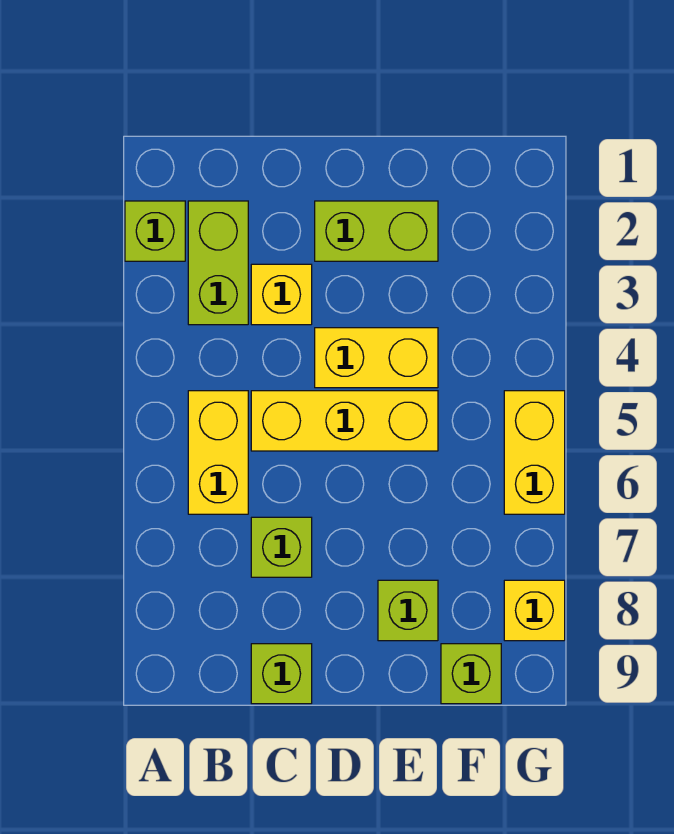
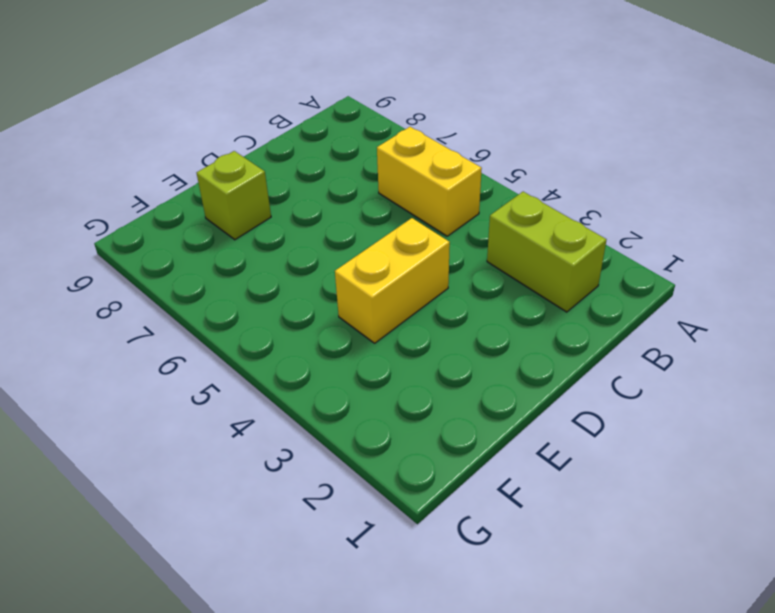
none -> lime 1x1 brick [125,201,185,261]
none -> yellow 1x1 brick [251,264,312,325]
none -> yellow 1x3 brick [251,391,438,451]

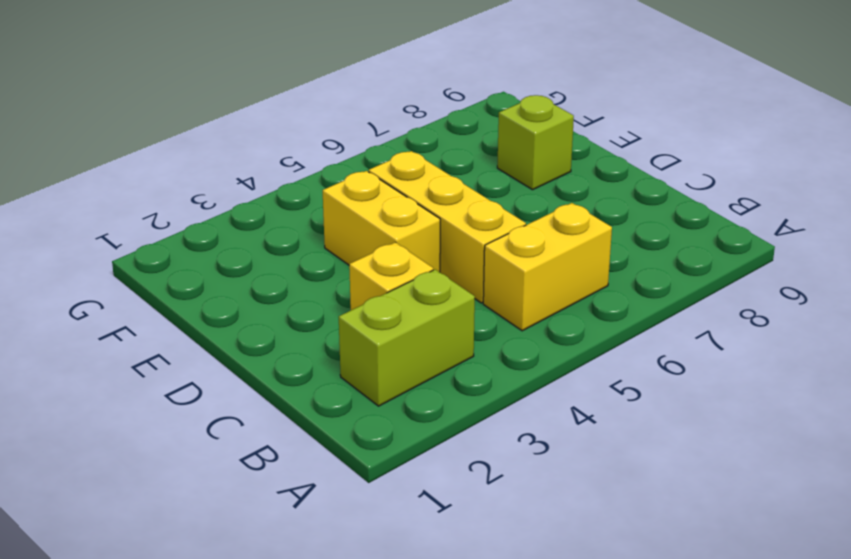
none -> lime 1x1 brick [125,201,185,261]
none -> lime 1x1 brick [251,517,312,577]
none -> lime 1x1 brick [251,644,312,704]

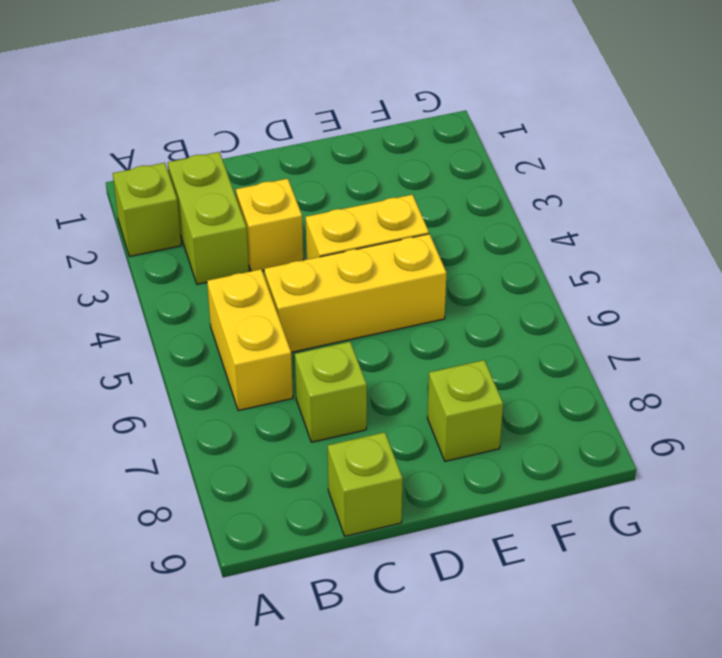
none -> lime 1x2 brick [315,201,438,261]
none -> lime 1x1 brick [441,644,501,704]
none -> yellow 1x2 brick [504,391,565,514]

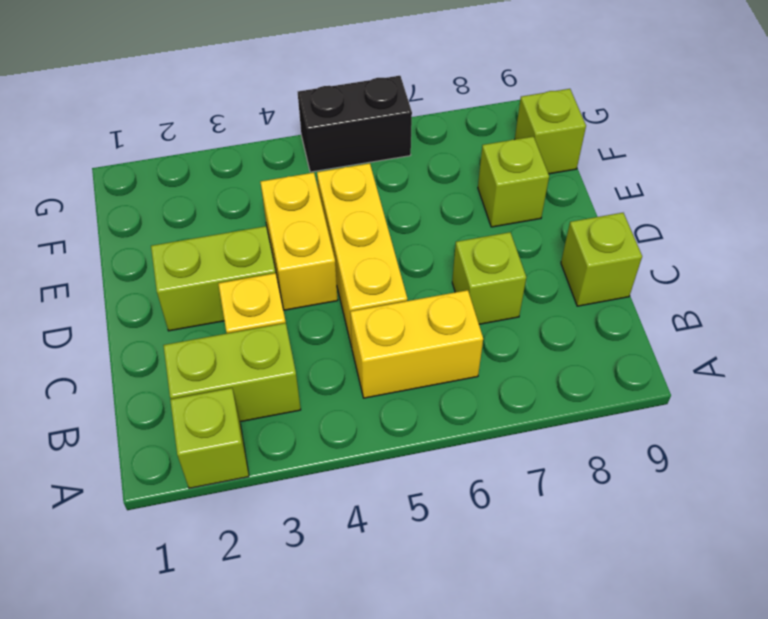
lime 1x2 brick [151,226,276,331] -> lime 1x2 brick turned to [315,201,438,261]
black 1x2 brick [298,76,412,172] -> yellow 1x2 brick [504,391,565,514]
none -> yellow 1x1 brick [504,580,565,641]

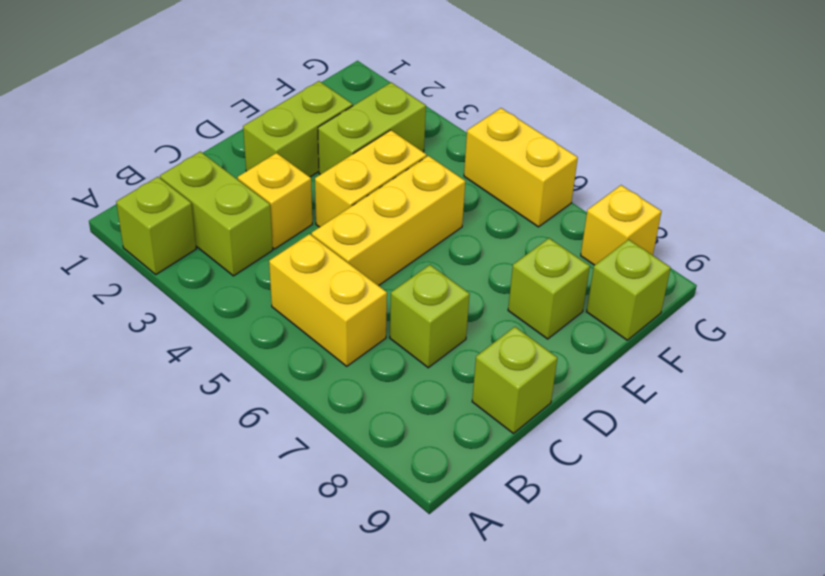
lime 1x2 brick [318,82,426,175] -> none

